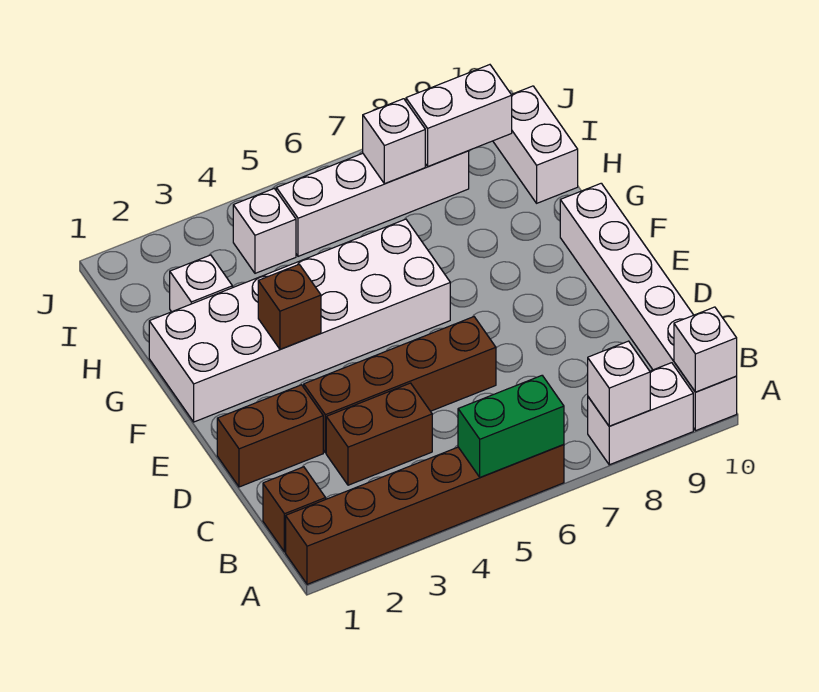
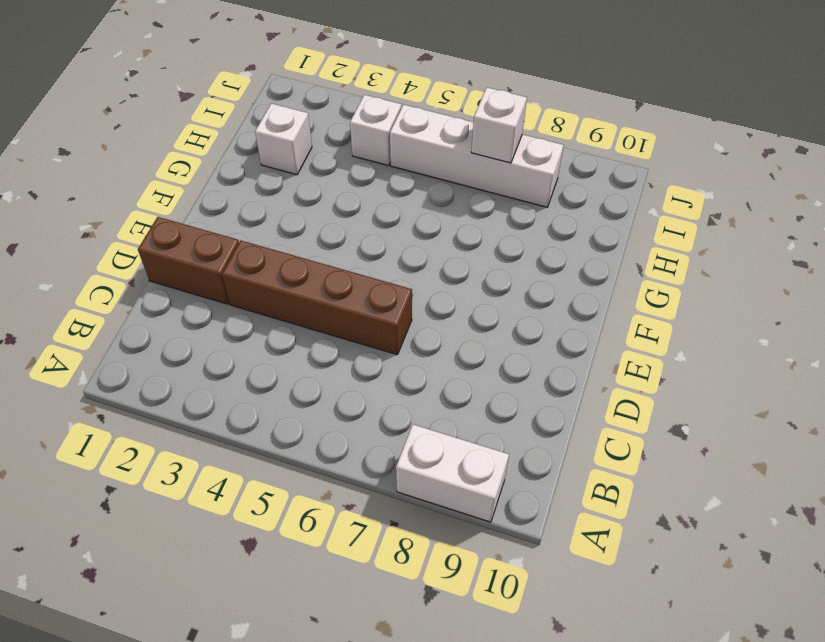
none -> brown 1x6 brick [286,444,564,584]
none -> white 1x6 brick [560,183,737,431]
none -> brown 1x1 brick [263,467,326,552]

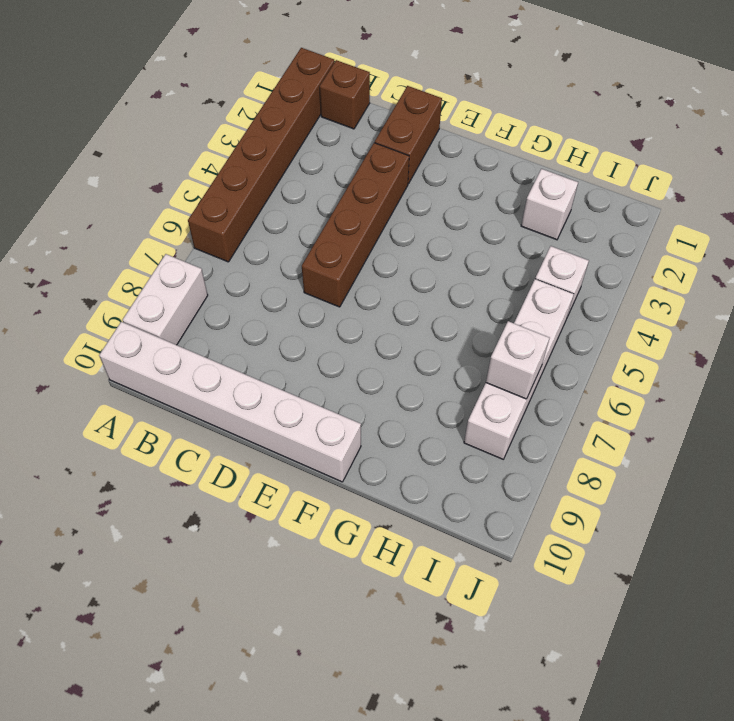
none -> brown 1x2 brick [326,383,432,485]
none -> white 2x6 brick [149,219,450,422]
none -> white 1x2 brick [493,86,578,203]

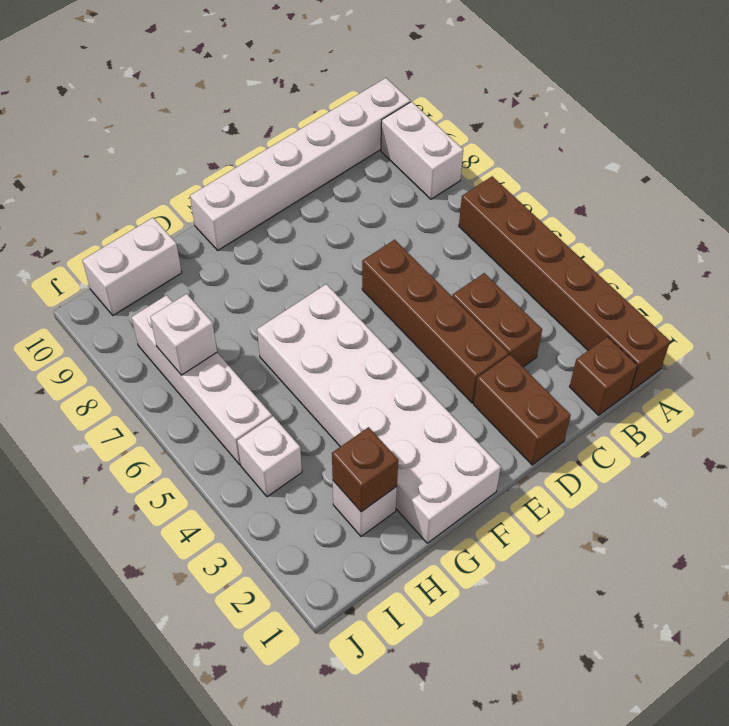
brown 1x1 brick [332,427,398,512] -> brown 1x1 brick moved to [258,265,321,349]
none -> green 1x2 brick [458,376,564,477]
none -> white 1x1 brick [588,341,650,426]
none -> white 1x1 brick [674,307,737,392]

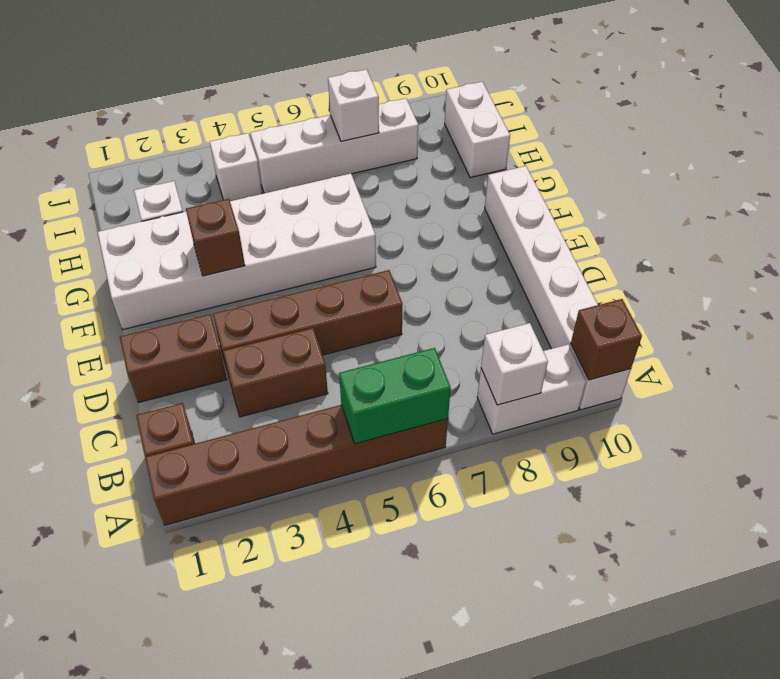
brown 1x1 brick [571,299,642,380] -> white 1x1 brick [674,307,737,392]
none -> white 1x2 brick [406,65,512,167]

